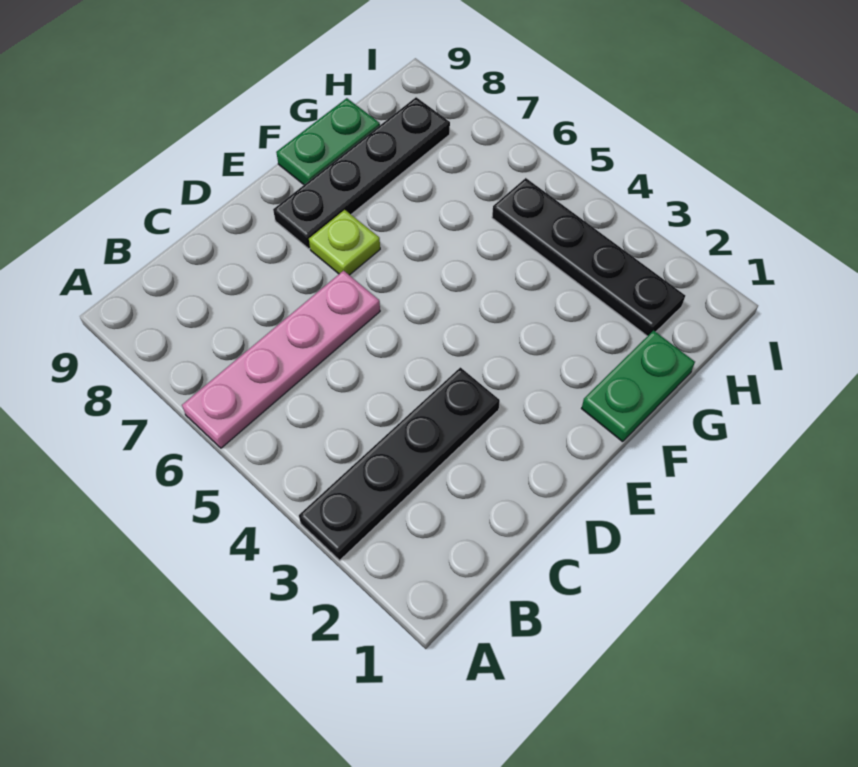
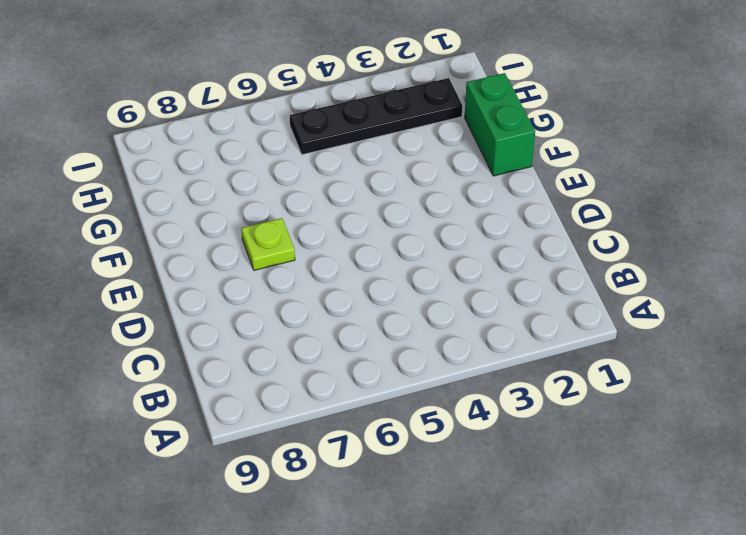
green 1x2 brick [465,73,535,176] -> green 1x2 plate [582,330,695,442]
none -> black 1x4 plate [299,367,500,560]
none -> pink 1x4 plate [182,271,380,448]

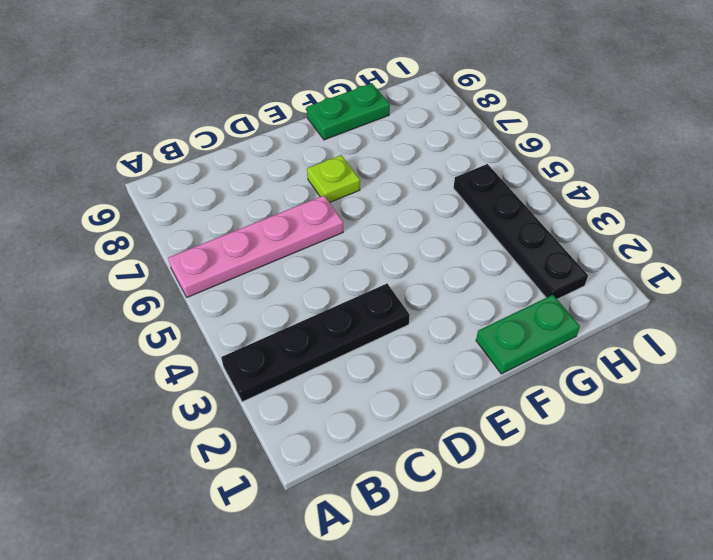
none -> black 1x4 plate [273,97,450,249]

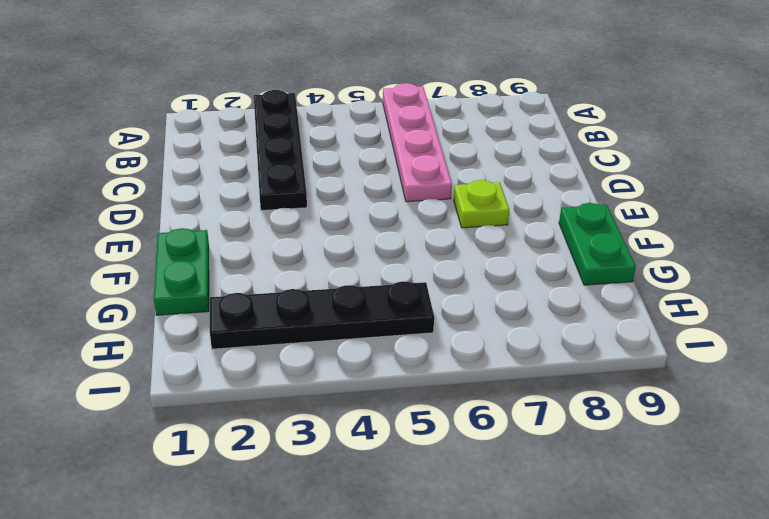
none -> black 1x4 plate [273,97,450,249]

